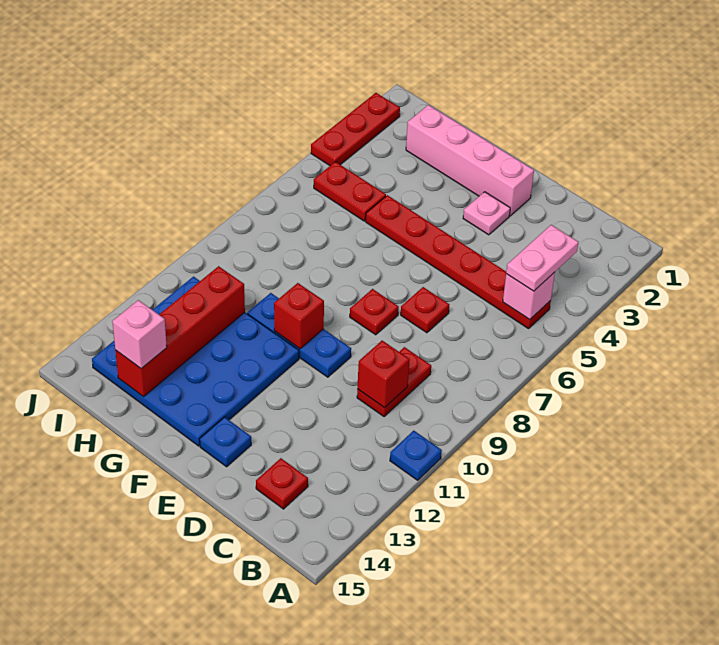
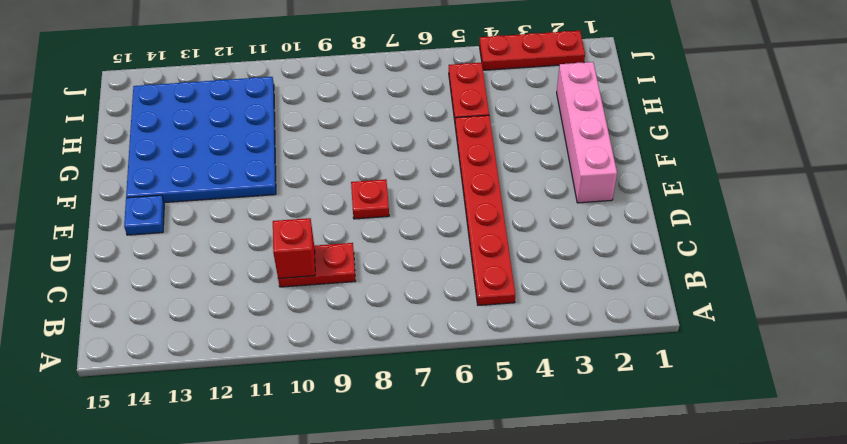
none -> blue 1x1 plate [390,431,442,480]
none -> red 1x1 plate [256,458,308,509]
none -> red 1x1 plate [401,287,449,333]

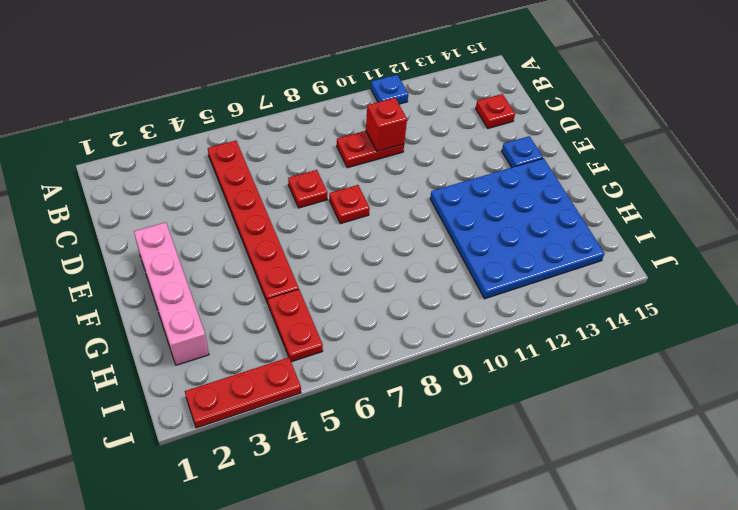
none -> pink 1x1 plate [463,192,510,235]
none -> blue 1x3 plate [247,293,351,377]
none -> pink 1x1 brick [503,272,555,320]

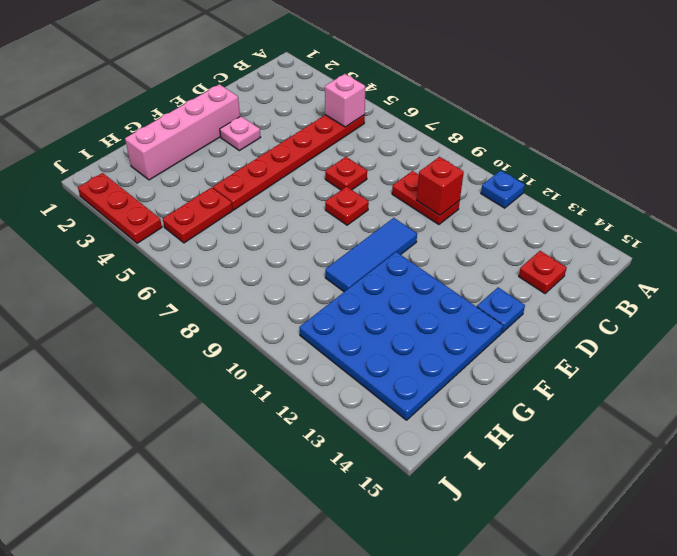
blue 1x3 tile [325,218,417,292] -> blue 1x3 plate [247,293,351,377]
none -> red 1x1 brick [274,283,324,349]
none -> red 1x4 brick [115,266,245,397]
none -> pink 1x2 plate [506,225,579,291]

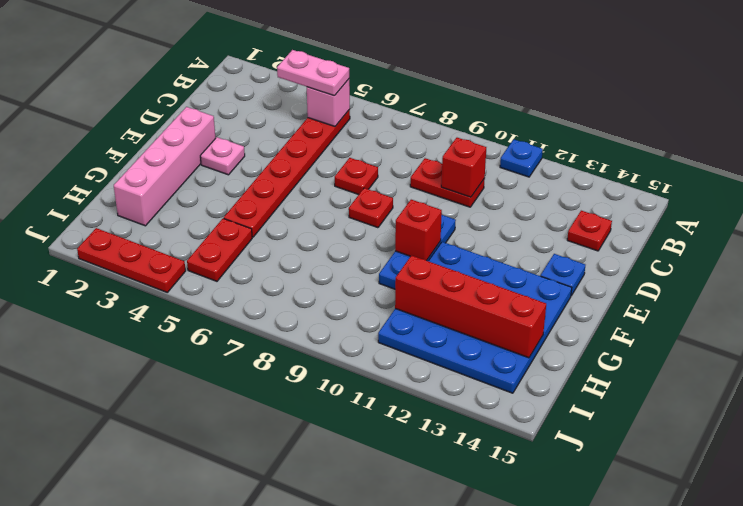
none -> pink 1x1 brick [112,300,167,369]

